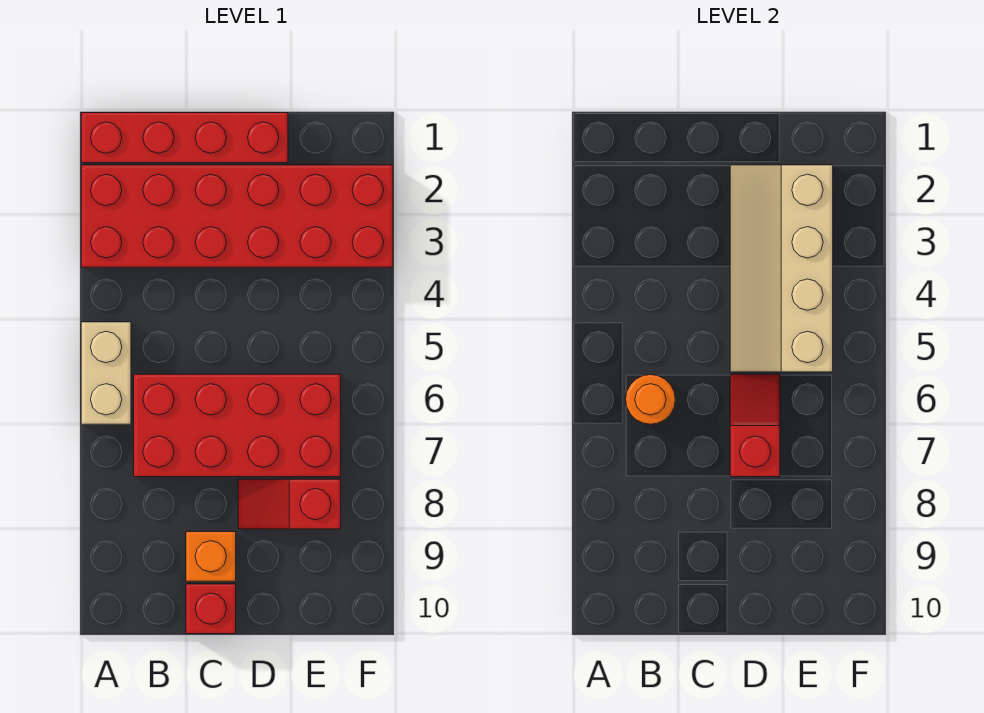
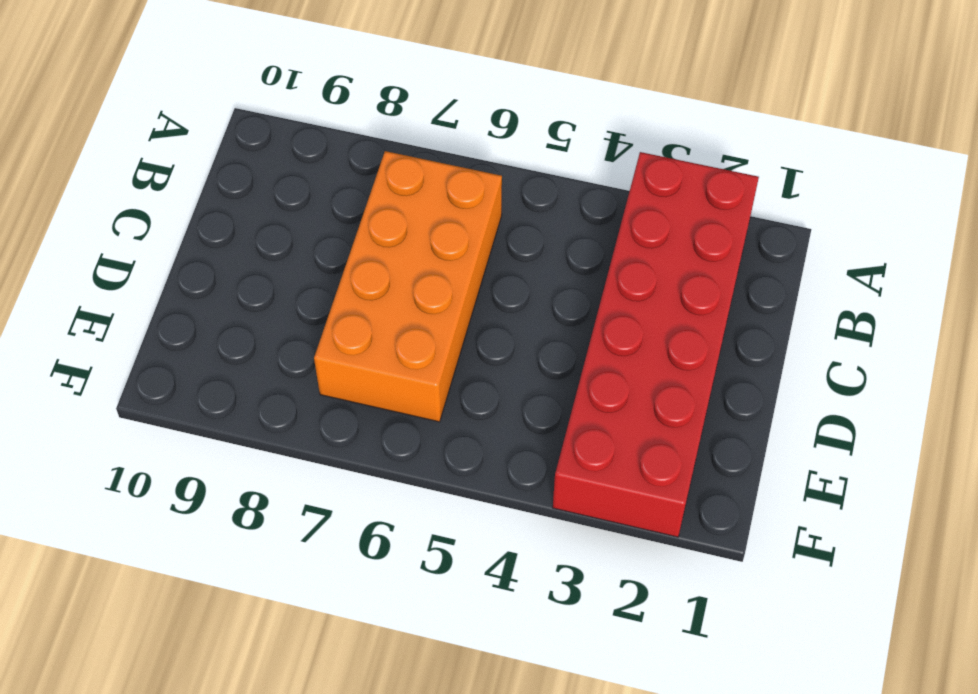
orange 2x4 brick [314,151,502,422] -> red 2x4 brick [134,374,341,477]
none -> red 1x4 brick [81,113,288,163]
none -> tan 1x2 brick [81,322,131,424]

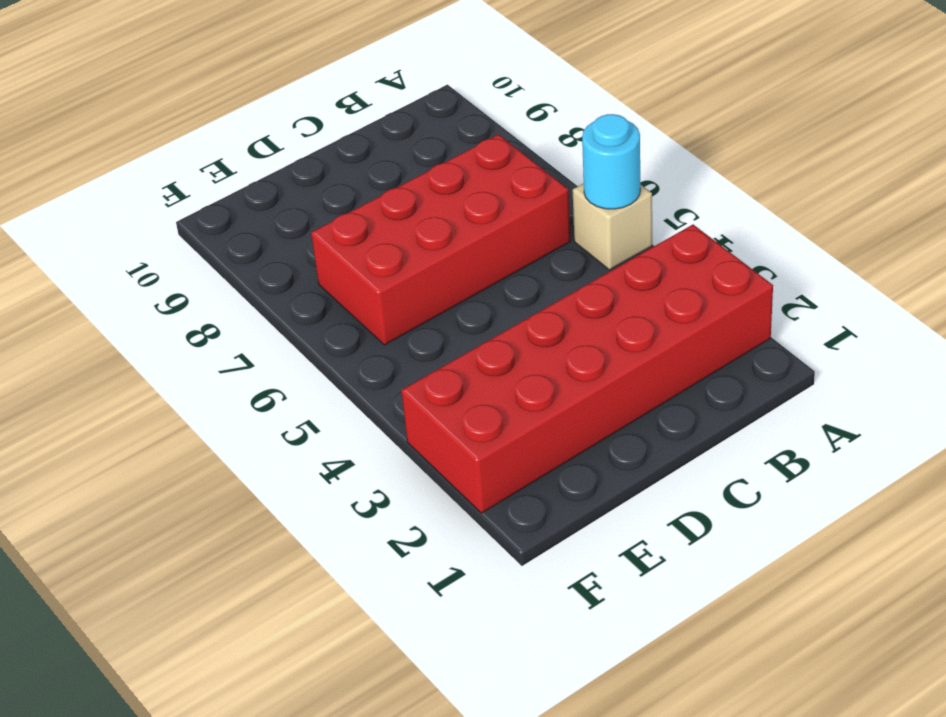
tan 1x1 brick [573,183,652,270] -> tan 1x2 brick [81,322,131,424]
cyan 1x1 round brick [582,114,640,209] -> none
none -> red 1x4 brick [81,113,288,163]
none -> orange 1x1 brick [186,532,236,581]

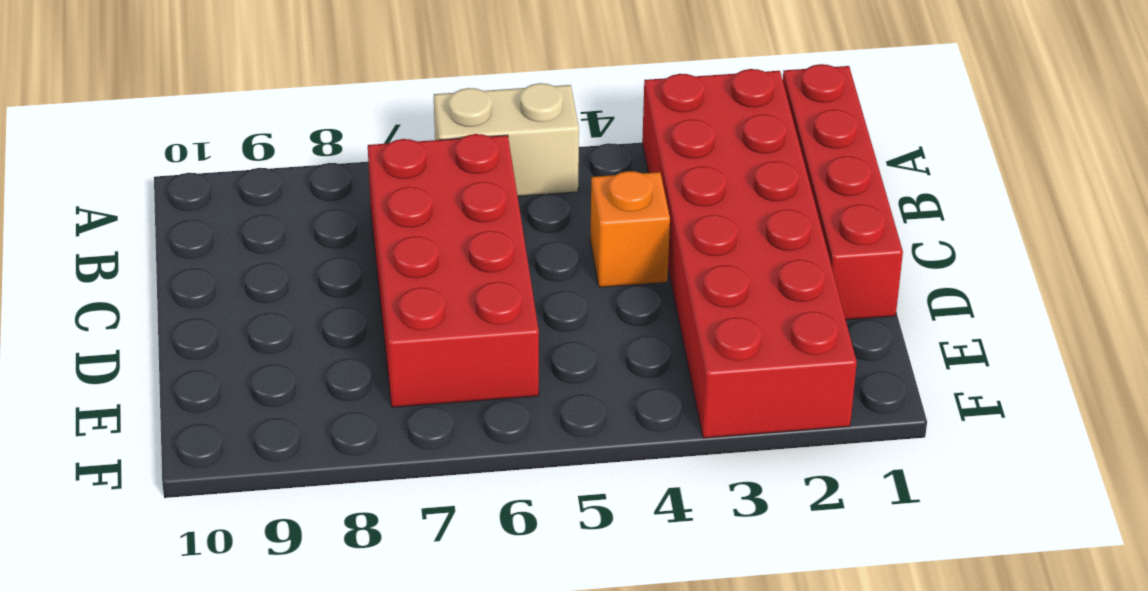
orange 1x1 brick [590,171,670,287] -> orange 1x1 brick moved to [186,532,236,581]
none -> red 1x1 brick [186,584,236,634]
none -> red 1x2 slope [238,479,341,529]

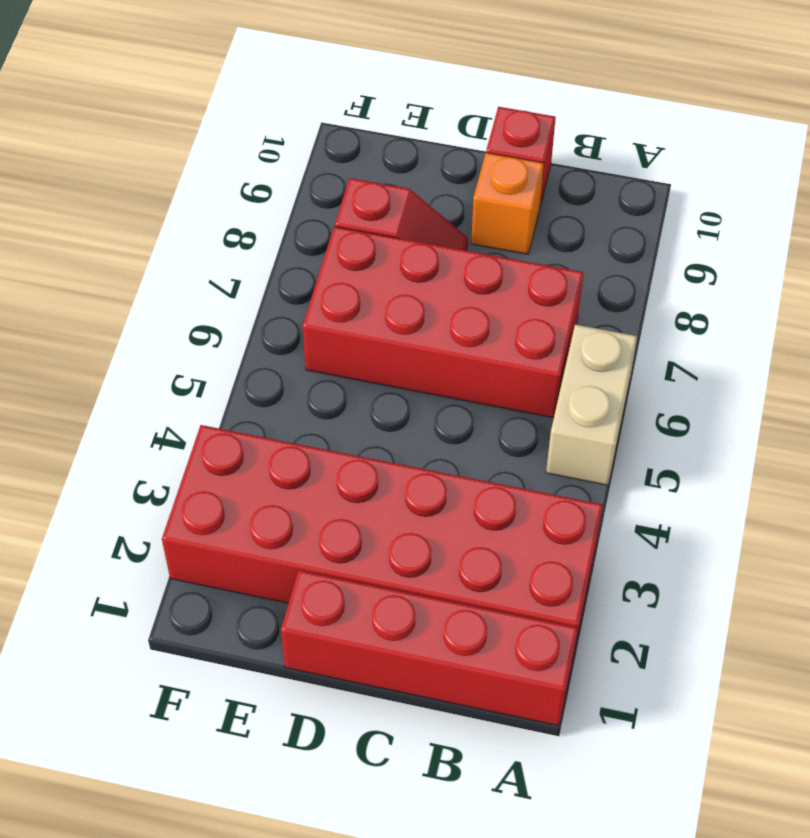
none -> orange 1x1 round brick [626,375,675,424]
none -> tan 2x4 slope [730,165,833,372]

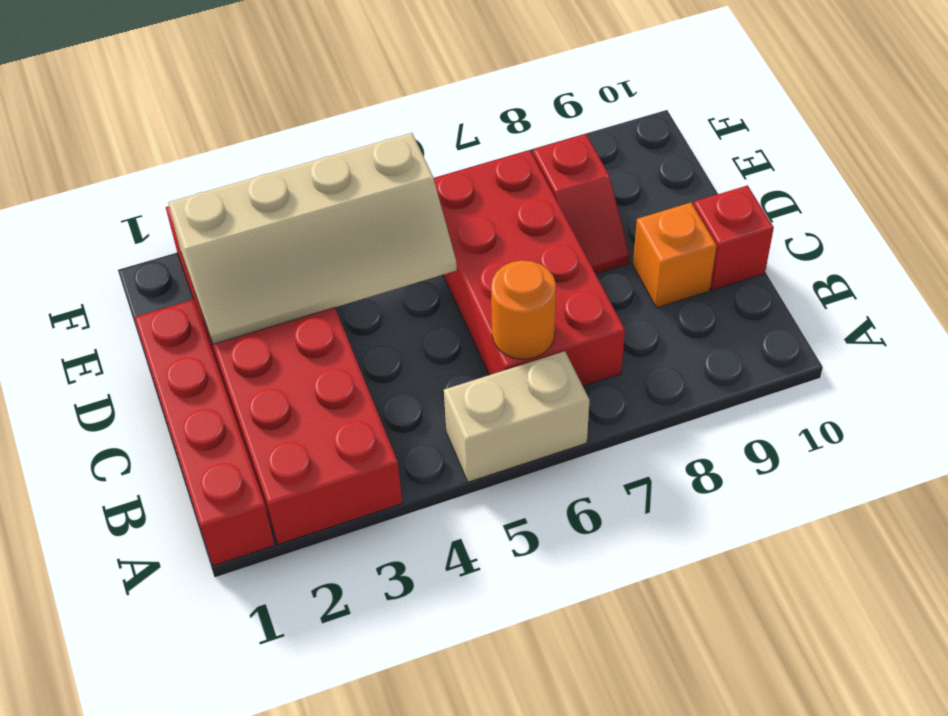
none -> red 1x2 slope [730,374,780,477]

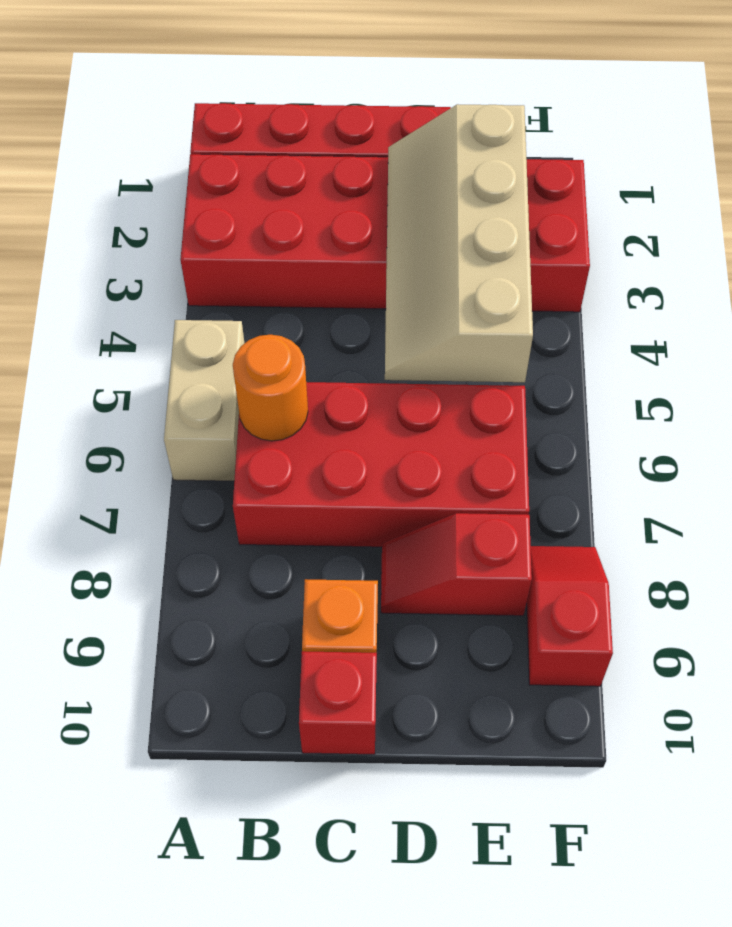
red 1x2 slope [527,546,613,686] -> red 1x2 slope moved to [730,374,780,477]

